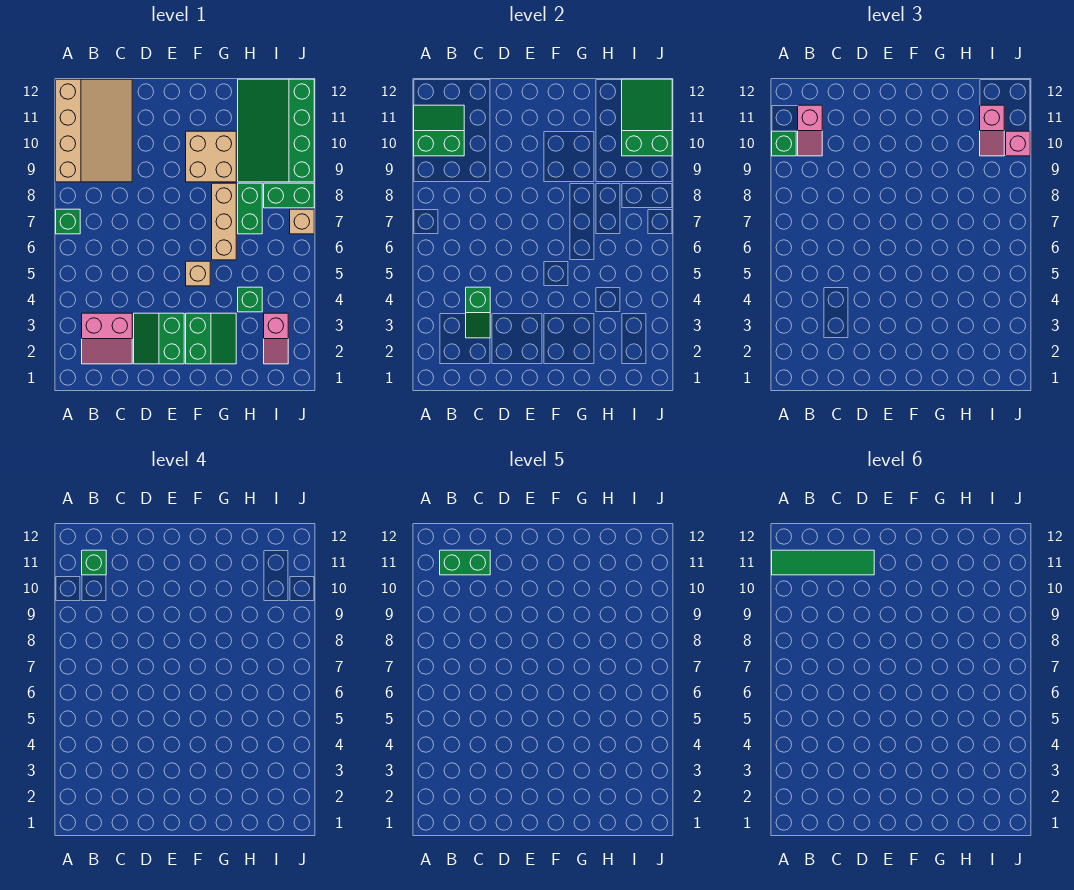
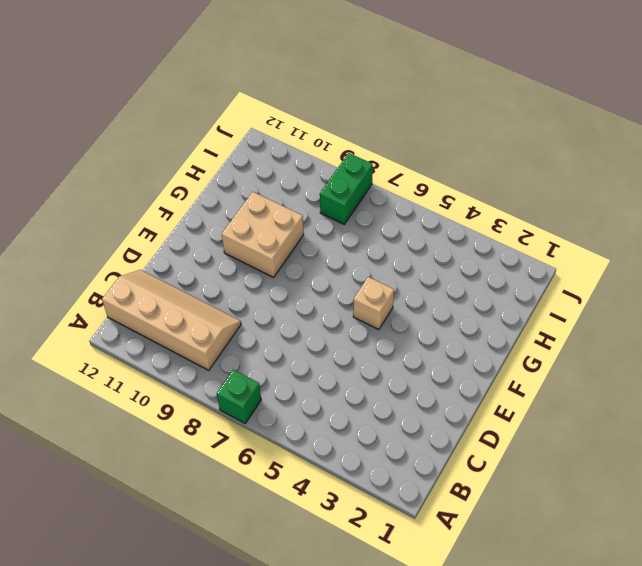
tan 2x4 slope [102,270,241,370] -> tan 3x4 slope [56,79,132,182]
none -> pink 2x2 slope [82,313,132,364]
none -> green 2x2 slope [134,313,184,364]
none -> green 2x2 slope [186,313,236,364]

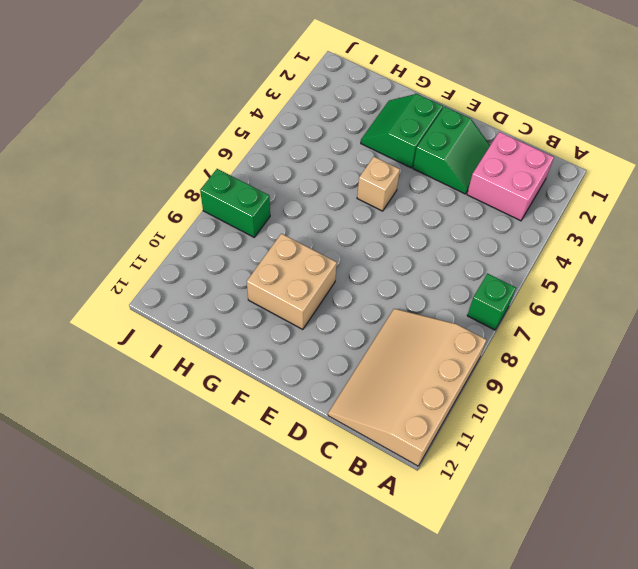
pink 2x2 brick [467,132,554,221] -> pink 2x2 slope [82,313,132,364]
none -> tan 1x3 brick [212,183,236,260]
none -> green 1x1 brick [238,287,262,312]
none -> green 1x2 brick [238,183,262,234]

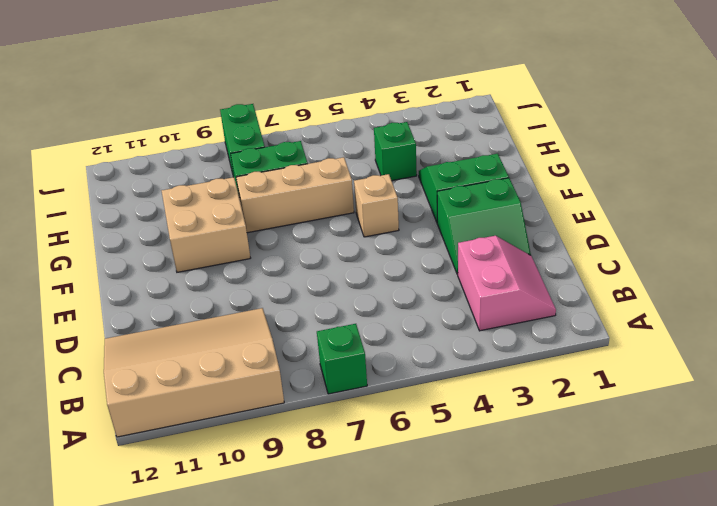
none -> green 3x4 slope [238,79,314,182]
none -> pink 1x2 slope [264,313,288,364]
none -> tan 1x1 brick [290,209,314,234]

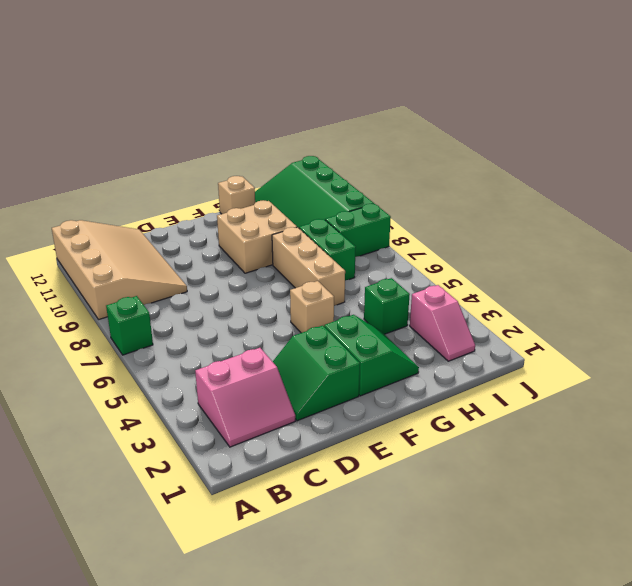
tan 1x1 brick [218,176,255,214] -> tan 1x1 brick moved to [290,209,314,234]
none -> green 2x2 slope [414,105,464,156]
none -> green 1x2 slope [466,287,490,338]
none -> green 2x3 slope [622,79,672,156]

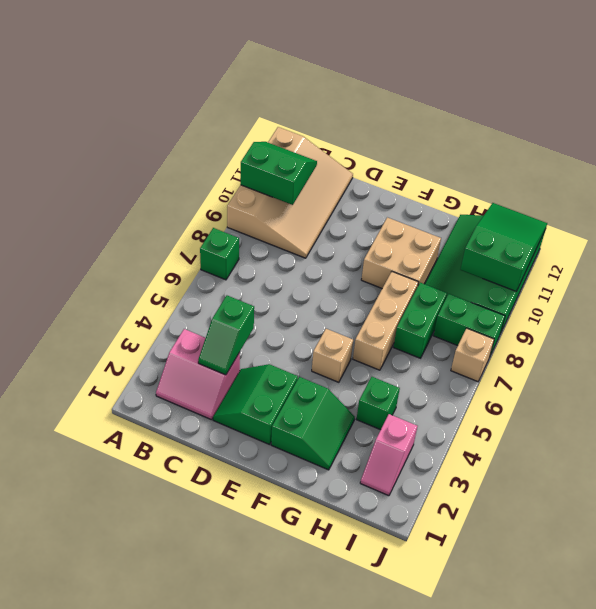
none -> green 1x1 brick [772,131,796,156]
none -> pink 1x2 slope [798,105,822,156]
none -> pink 1x2 slope [980,105,1004,156]

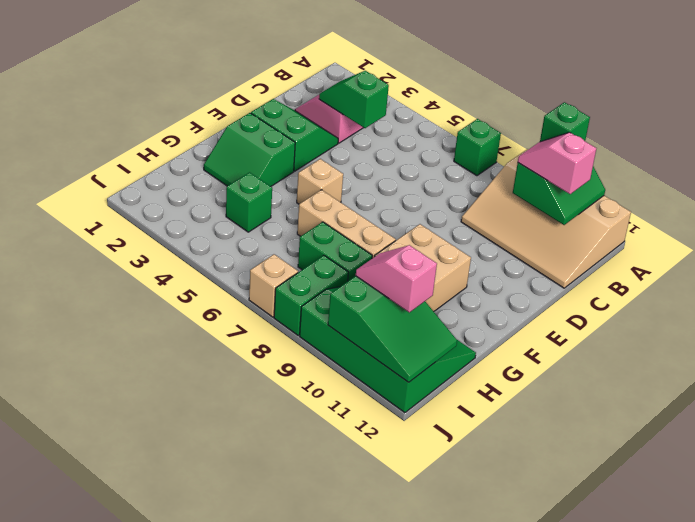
none -> pink 1x2 slope [264,313,288,364]
none -> pink 1x1 brick [1006,131,1030,156]
none -> green 1x1 brick [82,550,106,575]

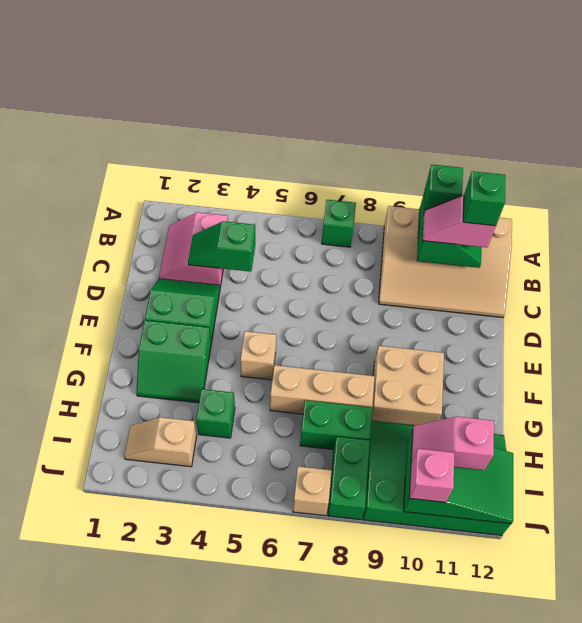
tan 1x2 slope [124,417,197,467] -> pink 1x2 slope [264,313,288,364]
none -> green 1x2 brick [440,550,490,575]
none -> green 1x4 tile [772,550,874,575]

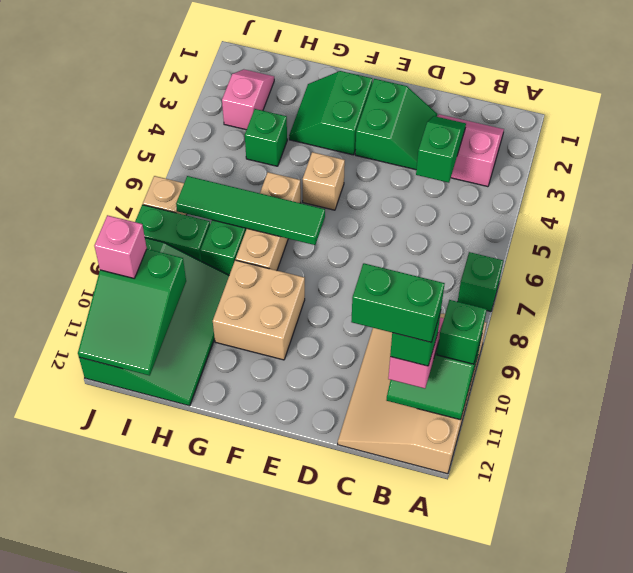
green 1x4 tile [176,176,325,245] -> green 1x4 tile moved to [772,550,874,575]
none -> pink 1x2 slope [980,105,1004,156]

